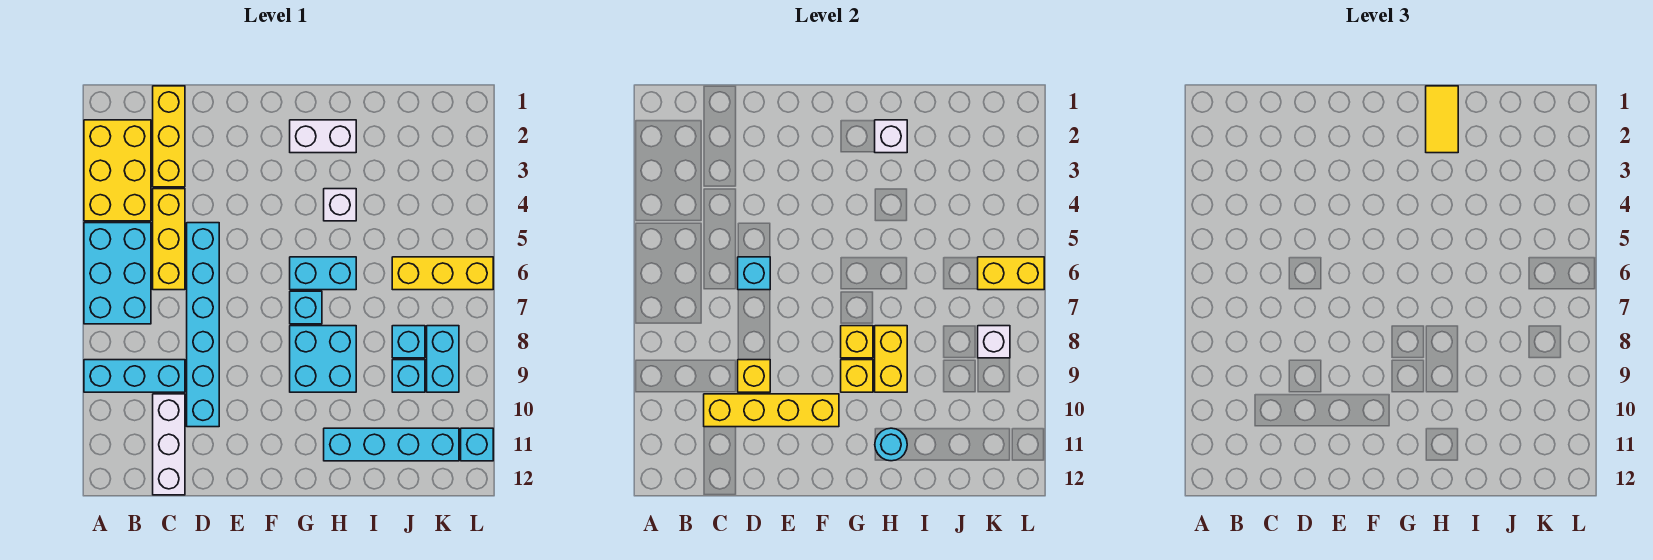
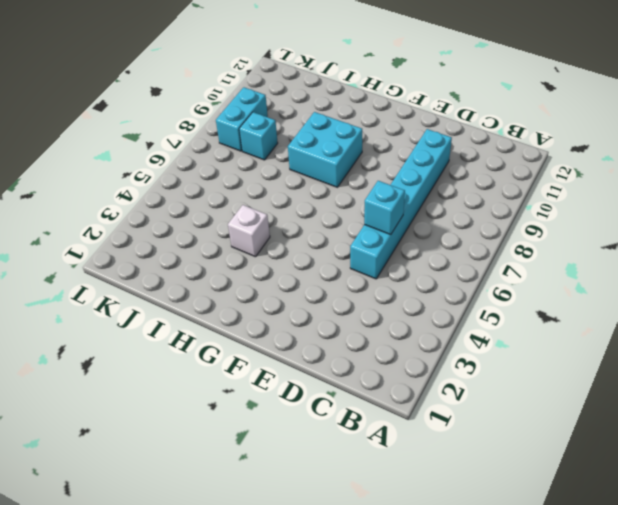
none -> yellow 2x3 brick [84,120,151,221]
none -> cyan 2x3 brick [84,223,151,324]
none -> cyan 1x3 brick [84,360,185,392]

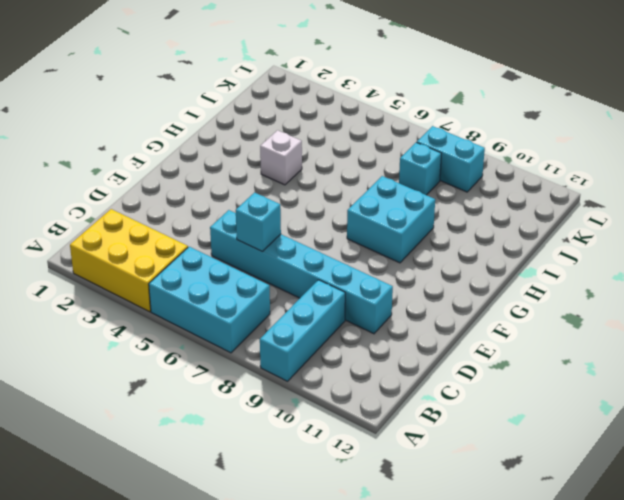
none -> yellow 1x3 brick [153,86,185,187]
none -> yellow 1x3 brick [153,189,185,290]
none -> white 1x3 brick [153,394,185,495]

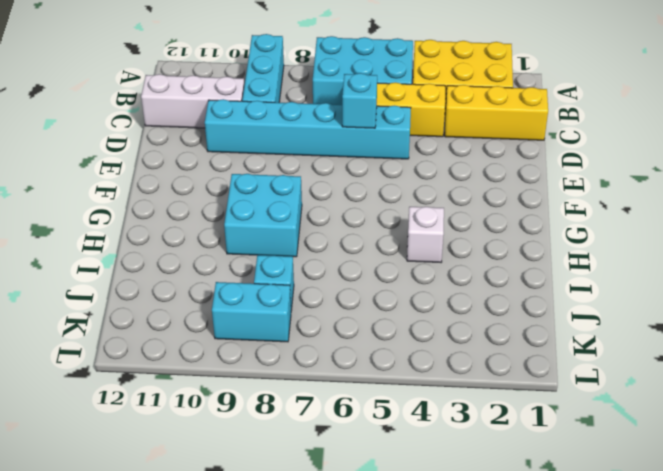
none -> white 1x2 brick [290,120,356,153]
none -> cyan 1x2 brick [290,257,356,290]
none -> cyan 1x1 brick [290,291,322,324]

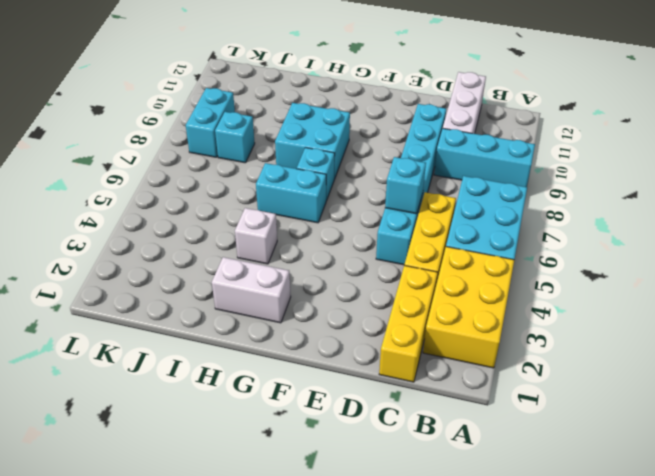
none -> cyan 1x4 brick [324,428,459,461]
none -> yellow 1x3 brick [392,257,493,290]
none -> cyan 1x1 brick [392,360,425,392]

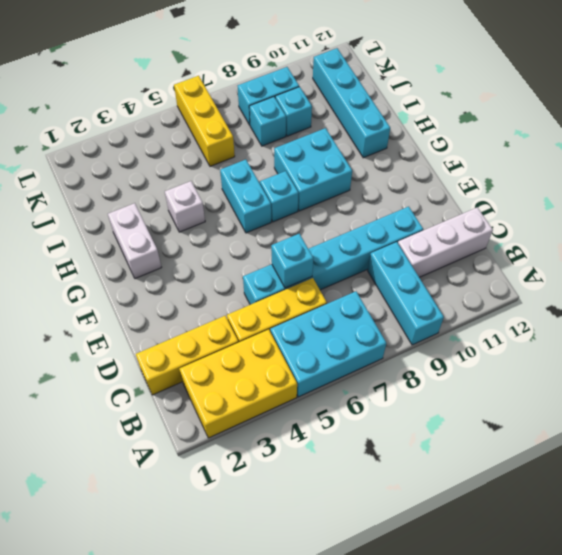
none -> cyan 1x1 brick [461,428,493,461]
none -> yellow 1x4 brick [704,394,839,427]
none -> yellow 1x1 brick [738,360,770,392]

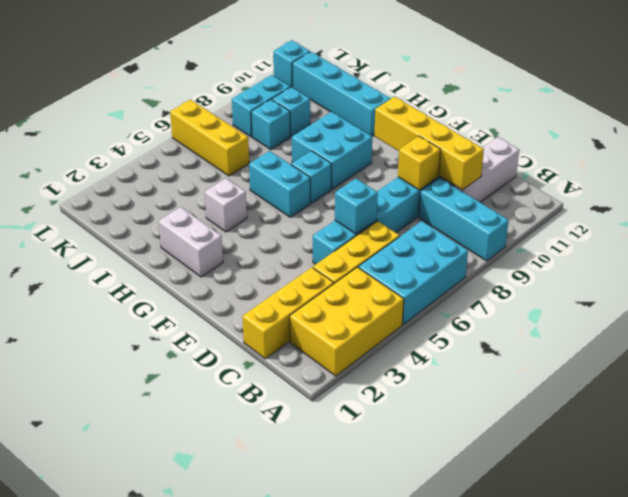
none -> yellow 1x1 brick [841,326,873,358]
none -> yellow 1x1 brick [841,360,873,392]
none -> white 1x1 brick [875,120,907,153]

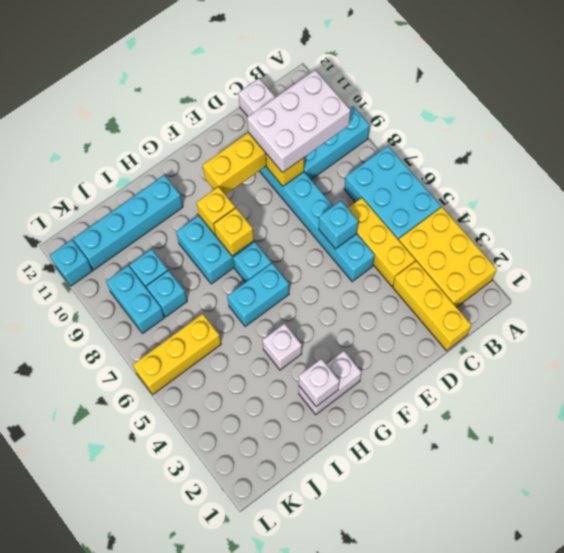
white 2x3 brick [247,70,351,173] -> none
none -> yellow 1x2 brick [875,326,907,392]
none -> cyan 1x1 round brick [875,428,907,461]
none -> yellow 1x2 brick [978,257,1044,290]

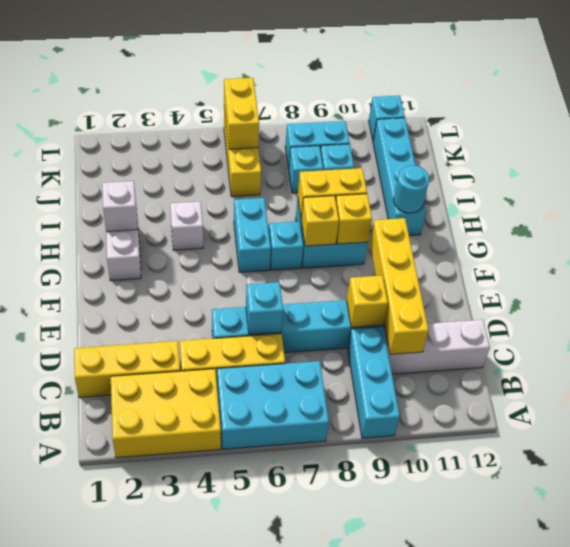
none -> white 1x1 brick [978,326,1010,358]
none -> yellow 1x2 tile [1426,86,1458,153]

